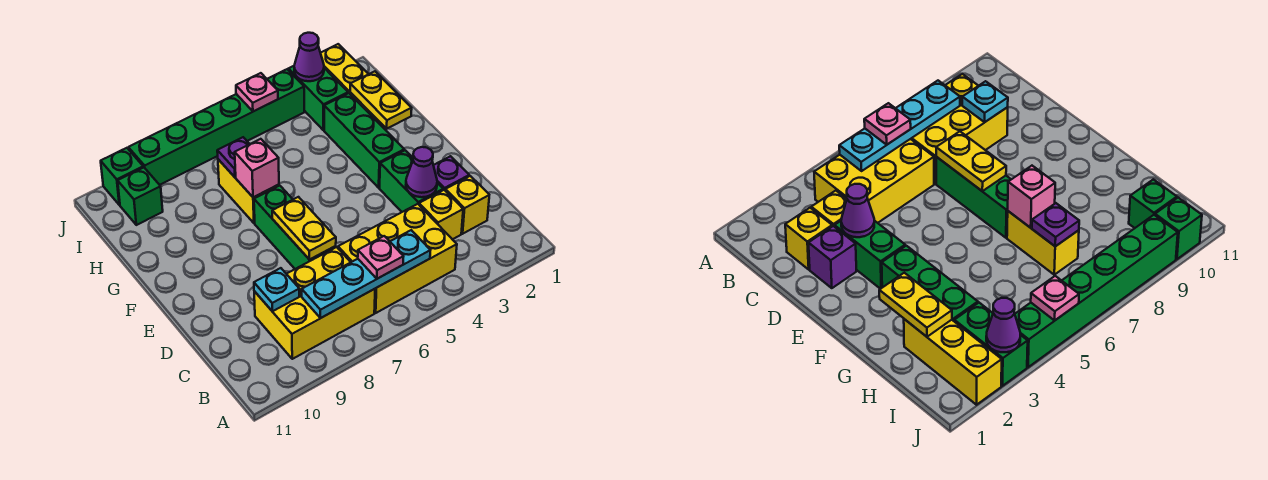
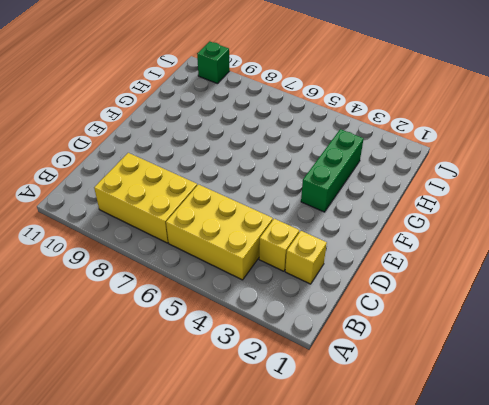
none -> purple 1x1 brick [433,156,469,190]
none -> green 1x2 brick [379,150,443,212]
none -> green 1x3 brick [254,186,336,269]

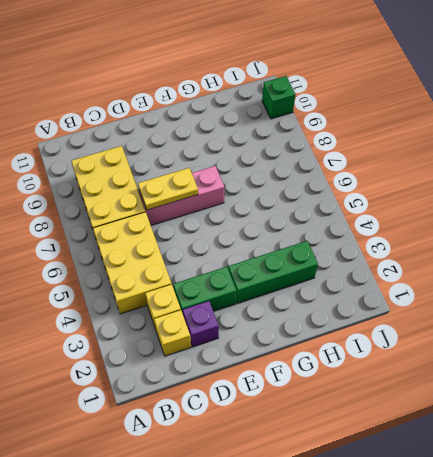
pink 1x3 brick [139,166,224,225] -> green 1x3 brick [254,186,336,269]
none -> yellow 1x2 brick [218,159,279,223]
none -> yellow 1x3 brick [321,44,384,128]
none -> green 1x2 brick [288,66,348,130]

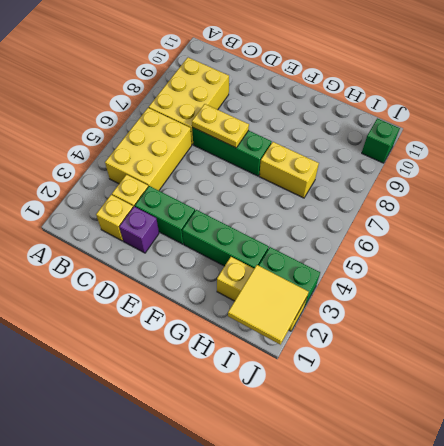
yellow 2x2 tile [228,265,308,345] -> none
none -> green 1x1 brick [118,167,163,225]
none -> green 1x6 brick [128,69,304,185]
none -> cyan 1x4 plate [302,230,430,318]

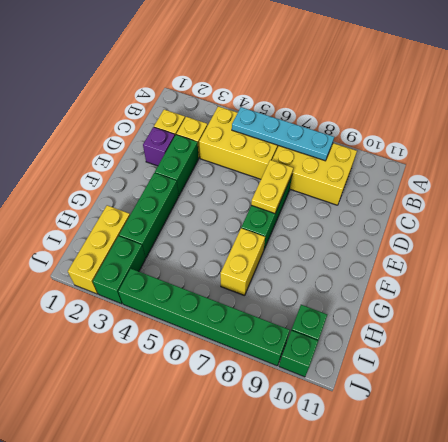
none -> cyan 1x1 plate [254,268,299,311]
none -> purple 1x1 cone [406,147,437,197]
none -> yellow 1x2 plate [350,71,412,129]

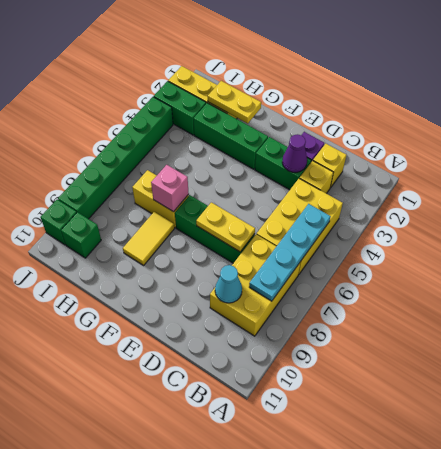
cyan 1x1 cone [215,265,242,303] -> cyan 1x1 plate [254,268,299,311]
yellow 1x2 tile [123,212,174,265] -> none
none -> purple 1x1 plate [217,137,249,177]
none -> purple 1x1 cone [294,33,324,81]
none -> pink 1x1 plate [236,73,278,111]

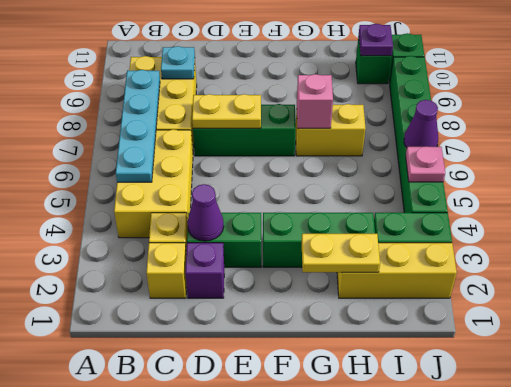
purple 1x1 plate [359,24,393,56] -> purple 1x1 plate moved to [217,137,249,177]
purple 1x1 cone [404,100,438,148] -> purple 1x1 cone moved to [294,33,324,81]
none -> pink 1x1 plate [358,236,404,279]

